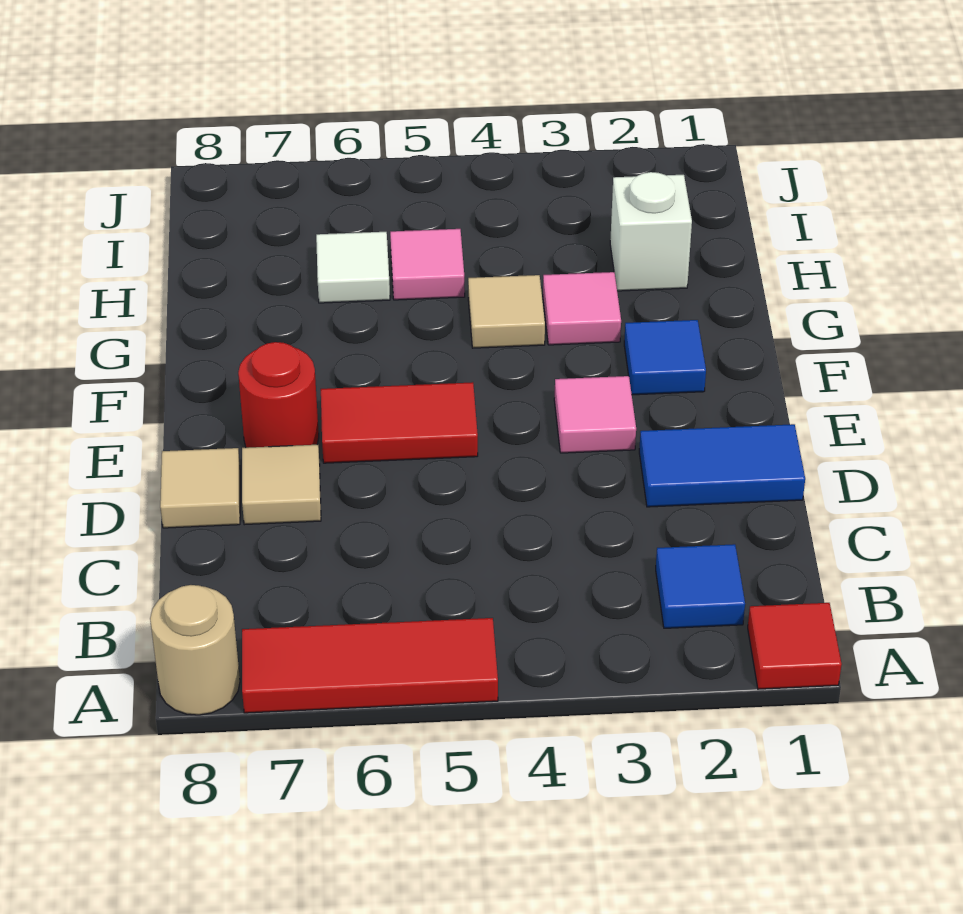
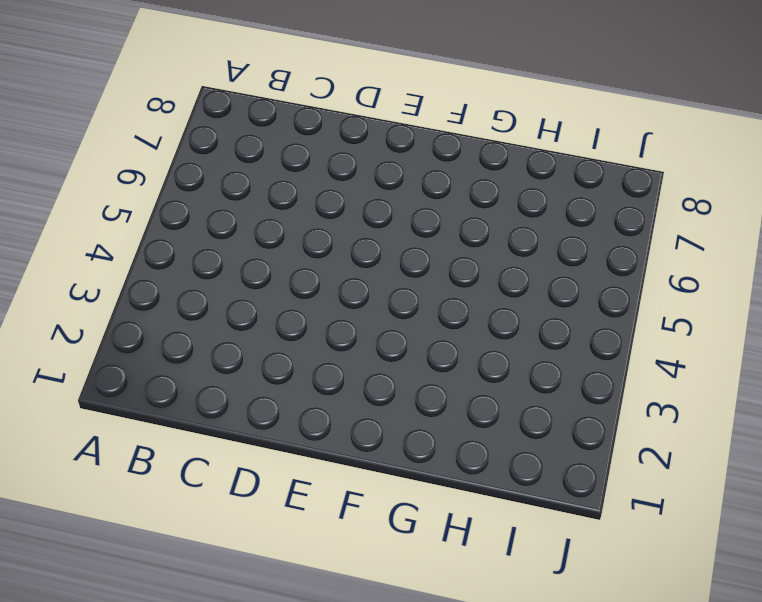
none -> red 1x1 tile [748,603,842,689]
none -> red 1x3 tile [242,618,498,713]
none -> tan 1x1 round brick [150,585,240,715]

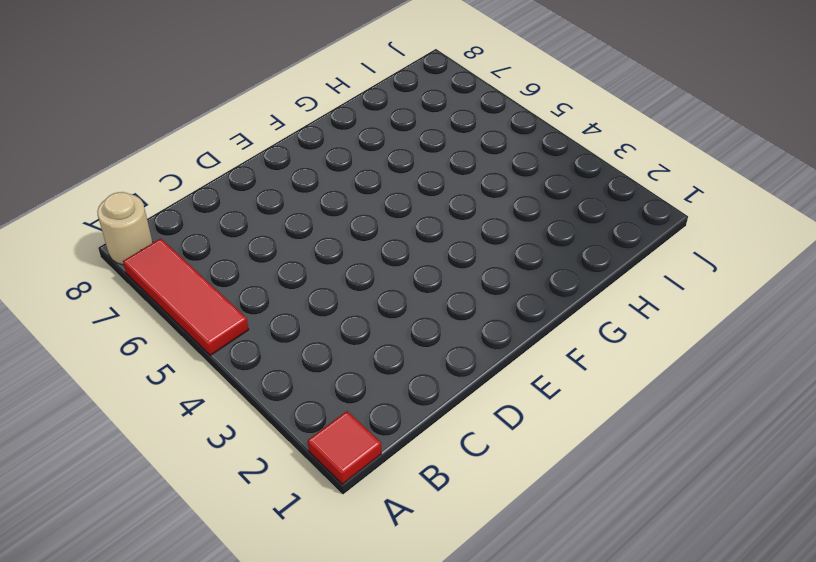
none -> blue 1x1 tile [656,544,745,628]
none -> blue 1x2 tile [639,424,805,507]
none -> tan 1x1 tile [242,445,321,525]

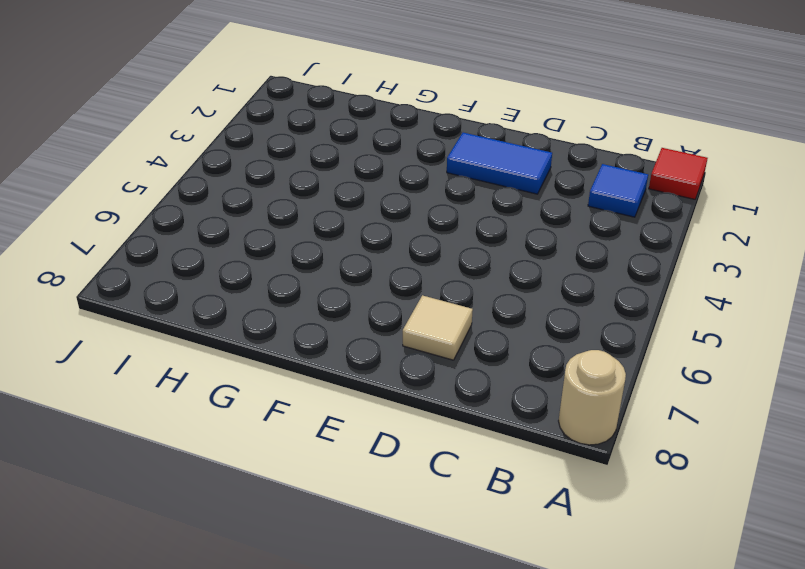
blue 1x2 tile [447,133,552,194] -> blue 1x2 tile turned to [639,424,805,507]
none -> red 1x3 tile [242,618,498,713]
none -> tan 1x1 tile [160,448,240,528]
none -> pink 1x1 tile [554,376,636,453]

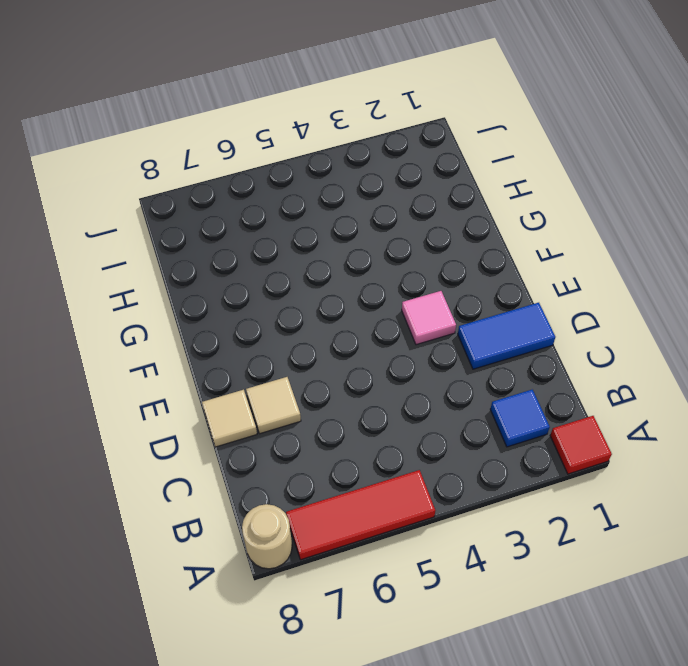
none -> red 1x2 tile [321,382,478,463]
none -> red 1x1 round brick [238,342,319,448]
none -> blue 1x1 tile [624,320,706,395]

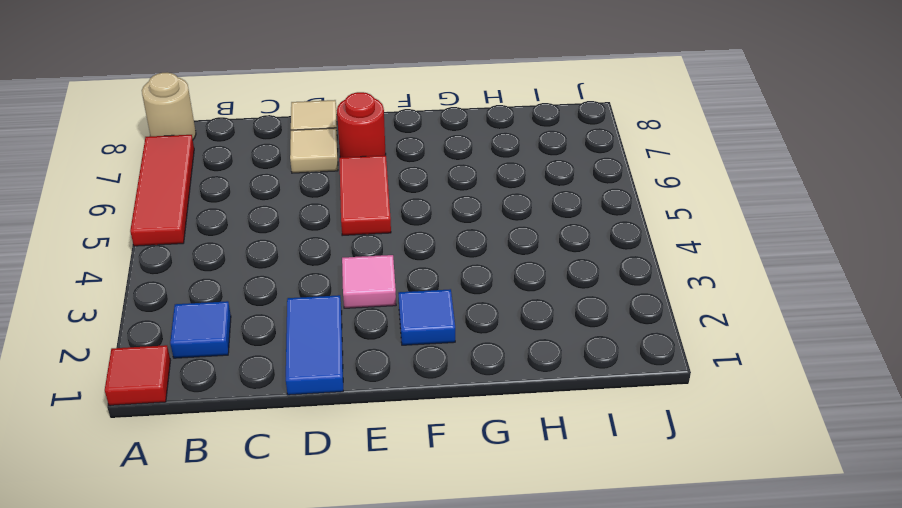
none -> pink 1x1 tile [543,272,621,345]
none -> tan 1x1 tile [468,275,545,348]
none -> white 1x1 brick [610,172,692,291]

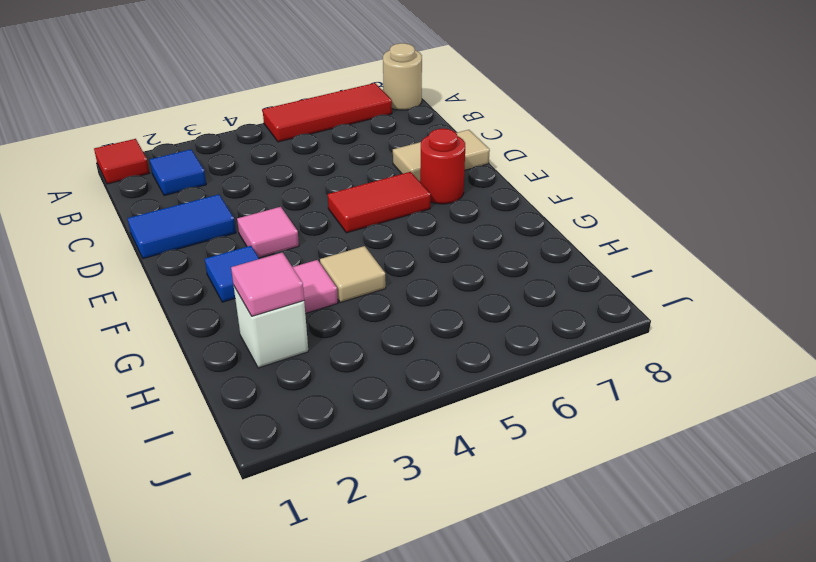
pink 1x1 tile [231,253,304,316] -> pink 1x1 tile moved to [390,229,465,300]
none -> white 1x1 tile [316,232,390,303]

